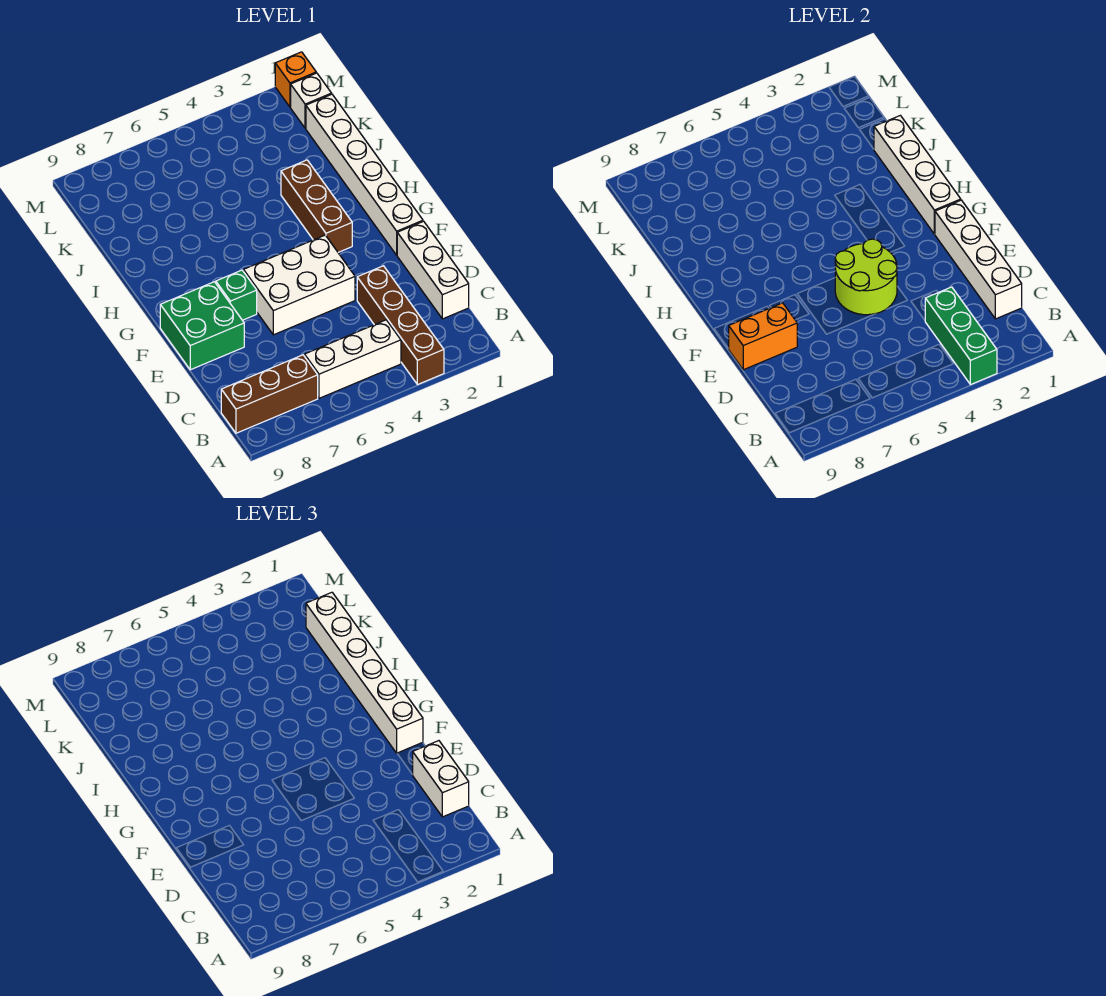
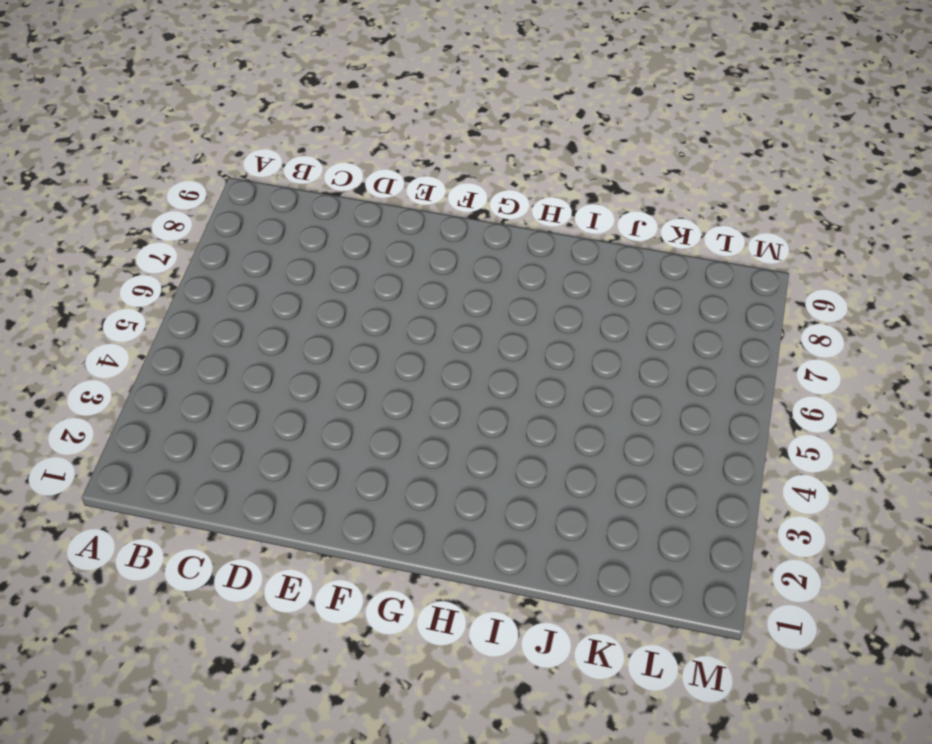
none -> brown 1x4 brick [357,266,444,385]
none -> white 1x3 brick [305,320,401,398]
none -> brown 1x3 brick [221,355,318,433]

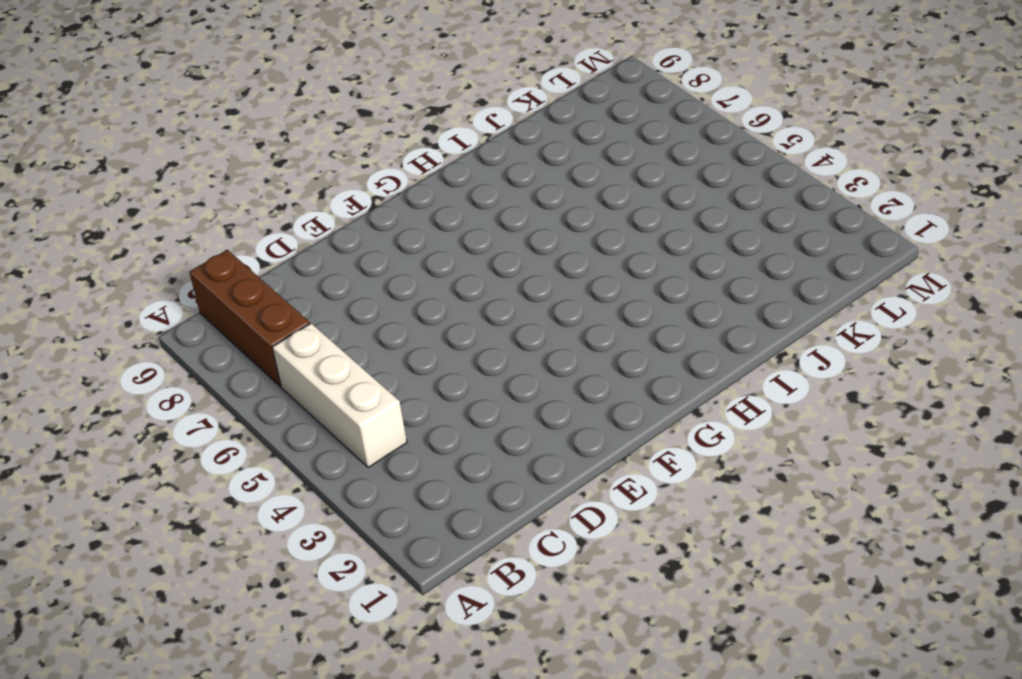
none -> brown 1x4 brick [357,266,444,385]
none -> white 1x3 brick [397,221,469,319]
none -> white 2x3 brick [244,235,355,335]

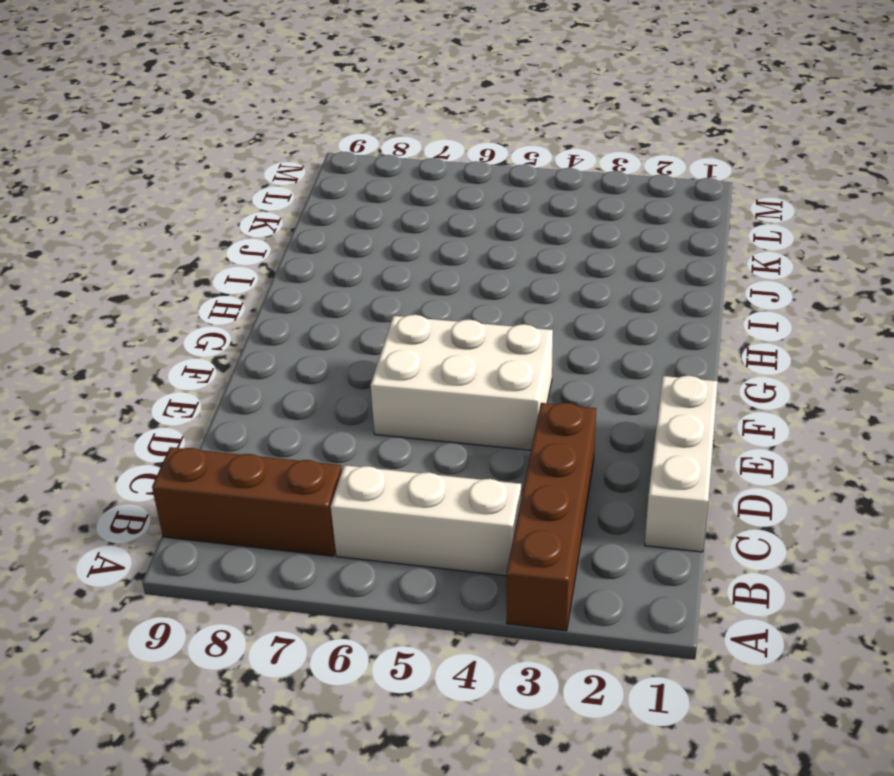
none -> green 2x2 brick [160,282,244,370]
none -> white 1x6 brick [306,94,423,255]
none -> green 1x1 brick [216,270,257,320]

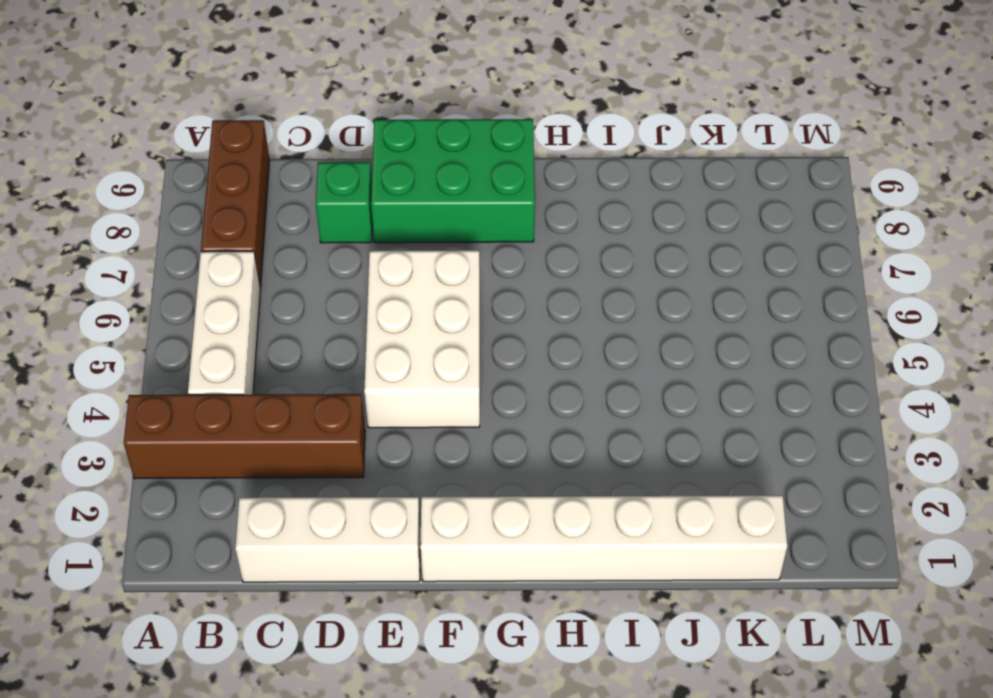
green 1x1 brick [316,162,373,243] -> green 1x1 brick moved to [216,270,257,320]
green 2x3 brick [371,119,535,243] -> green 2x2 brick [160,282,244,370]
none -> brown 1x3 brick [281,160,352,252]
none -> white 1x1 brick [291,73,332,128]
none -> orange 1x1 brick [275,52,316,107]

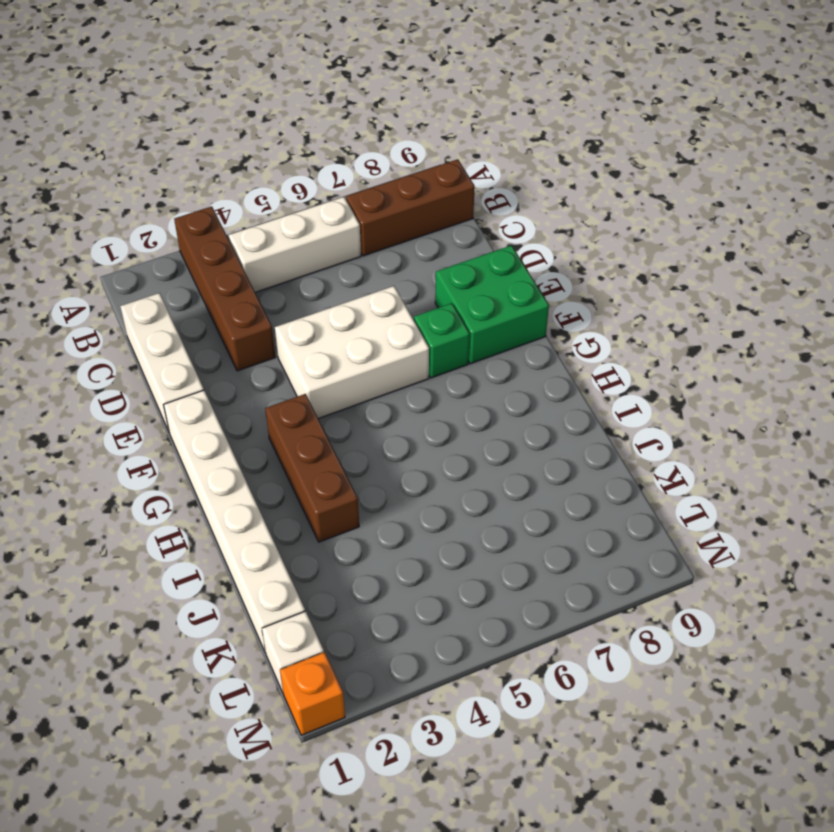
none -> green 1x3 brick [925,287,997,385]
none -> white 1x4 brick [935,200,1022,319]
none -> lime 2x2 round brick [835,239,897,315]

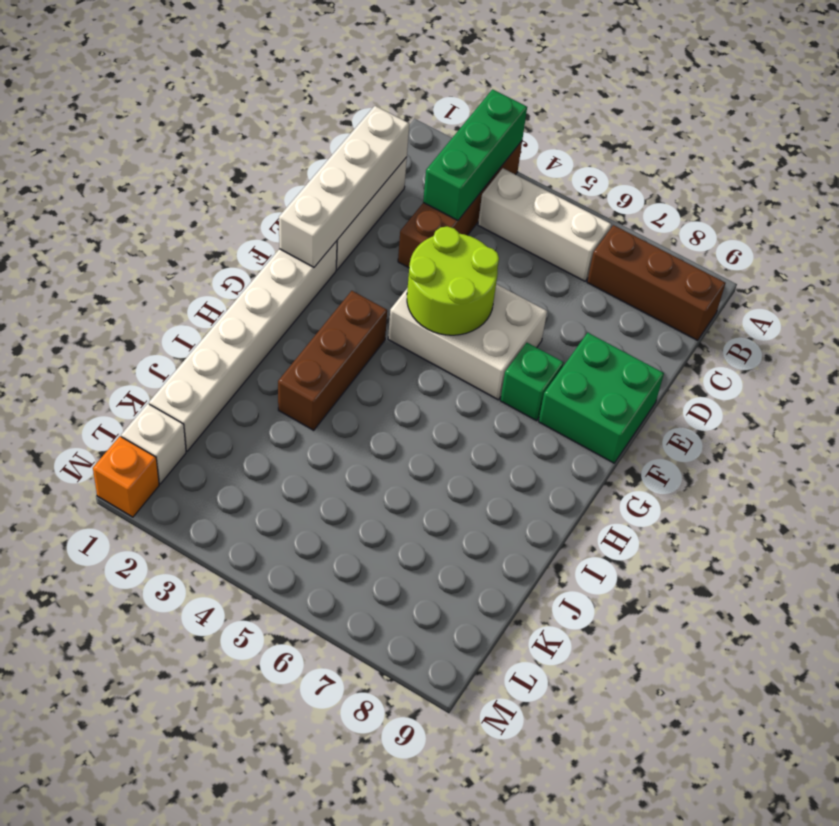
none -> orange 1x2 brick [728,303,797,370]
none -> white 1x4 brick [874,115,961,234]
none -> white 1x2 brick [412,741,469,817]

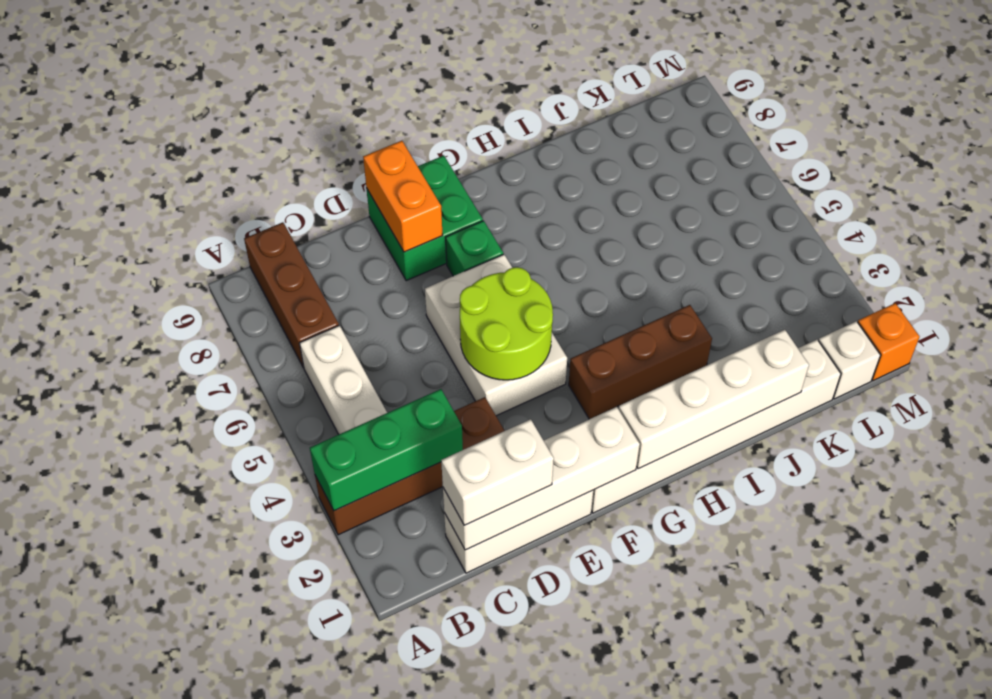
none -> white 1x6 brick [306,592,423,753]

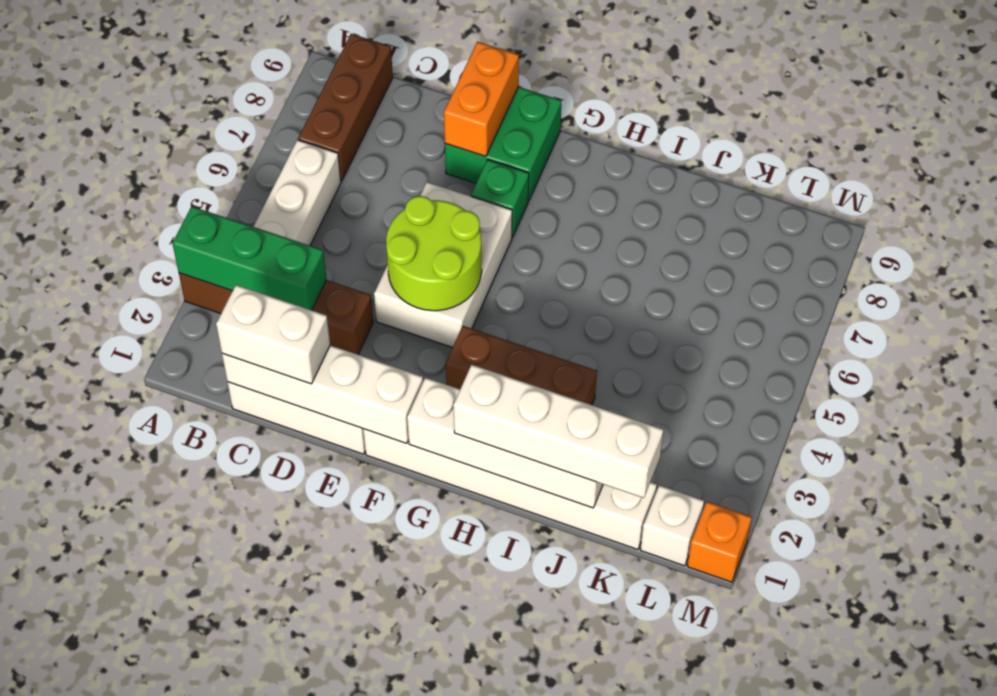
white 1x4 brick [453,365,663,498] -> white 1x6 brick [306,592,423,753]

